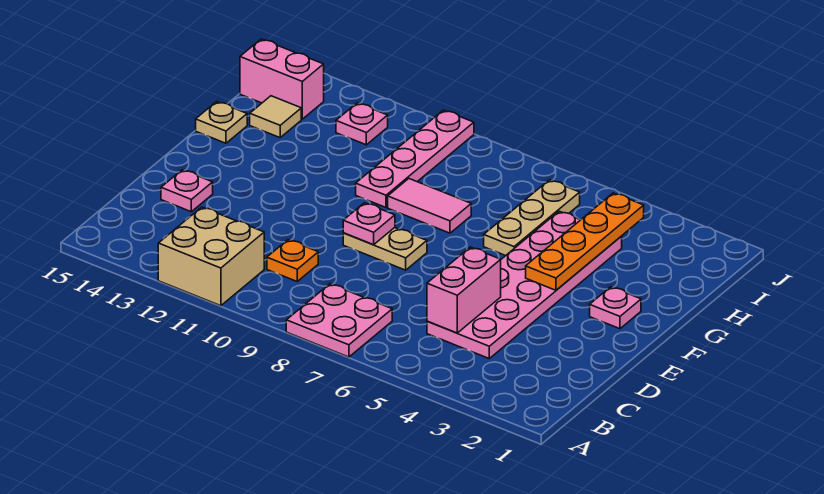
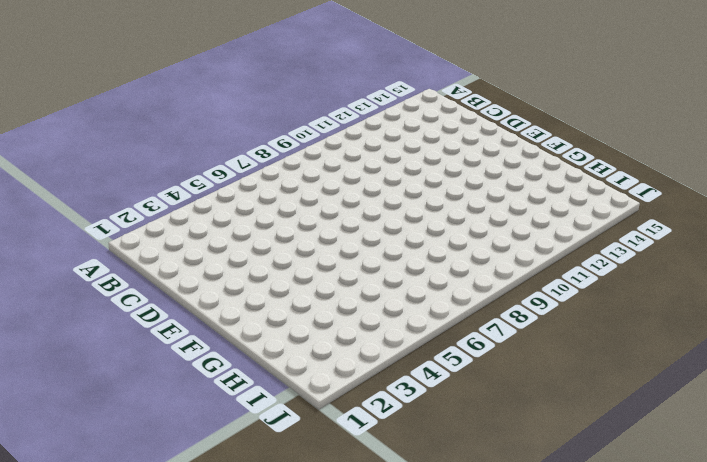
none -> pink 2x2 plate [286,284,392,357]
none -> tan 2x2 brick [158,207,264,306]
none -> pink 2x6 plate [427,211,622,358]

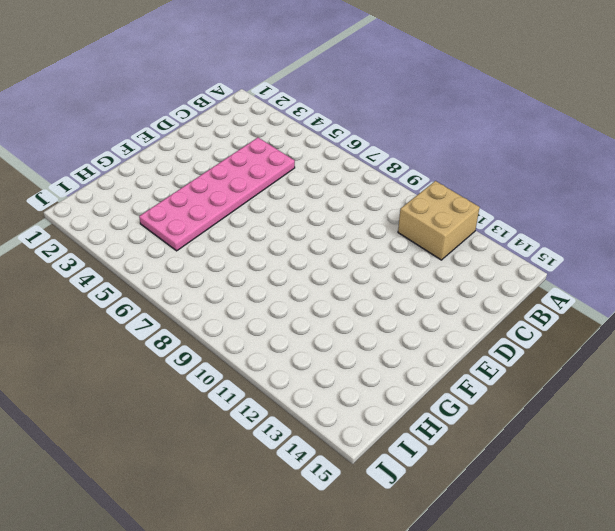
none -> pink 2x2 plate [286,284,392,357]
none -> orange 1x1 plate [267,240,318,281]
none -> pink 1x1 plate [161,170,213,212]

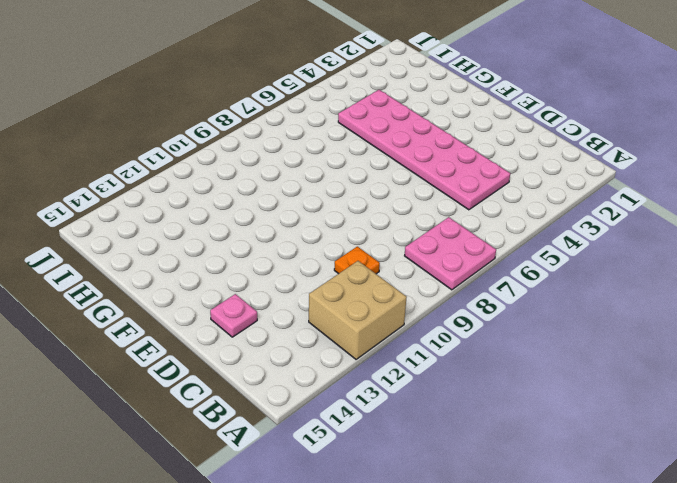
none -> tan 1x2 plate [343,228,427,270]
none -> pink 1x1 plate [590,287,641,329]
none -> tan 1x3 plate [484,180,580,256]

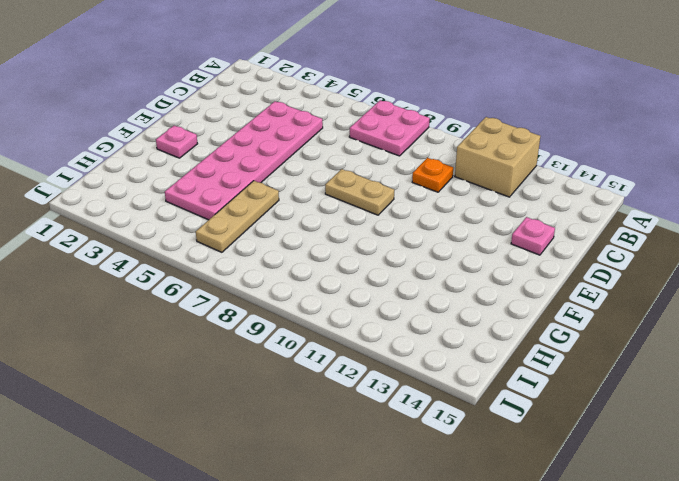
none -> pink 1x2 tile [388,179,471,233]
none -> pink 1x4 plate [356,110,474,207]
none -> tan 1x1 plate [196,102,247,143]

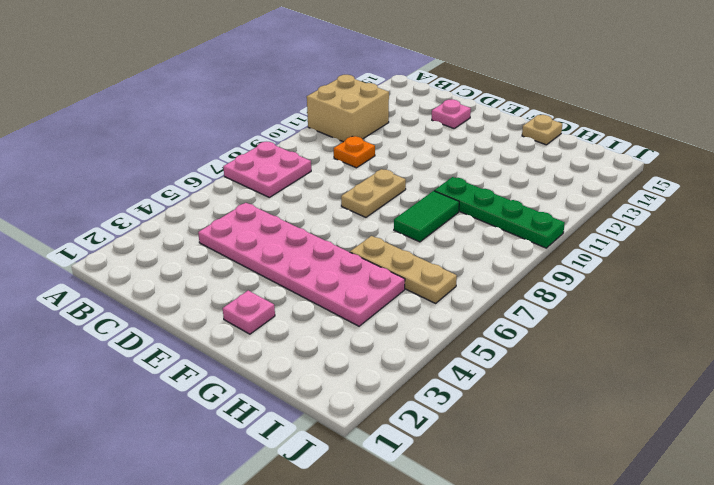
green 1x2 tile [394,191,459,242] -> pink 1x2 tile [388,179,471,233]
green 1x4 plate [434,177,565,248] -> pink 1x4 plate [356,110,474,207]
none -> tan 1x1 tile [250,96,301,138]
none -> pink 1x1 plate [336,103,388,145]
none -> pink 1x2 brick [240,39,324,119]

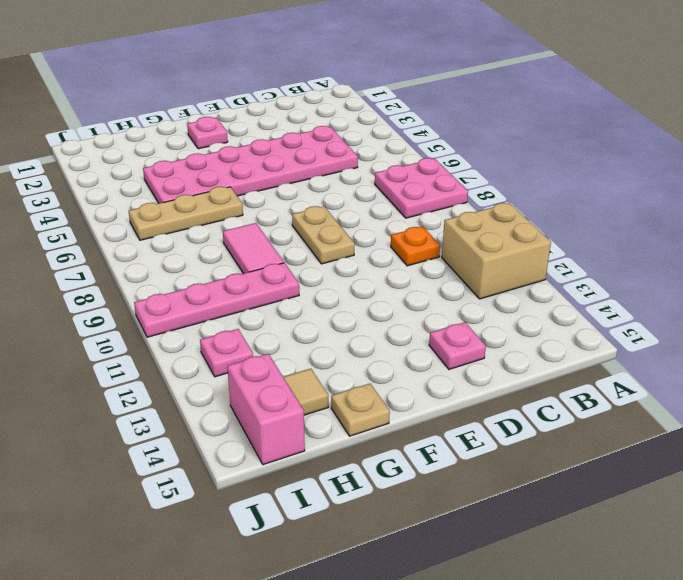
none -> pink 1x2 brick [427,247,501,333]
none -> pink 1x1 plate [343,203,395,245]
none -> orange 1x4 plate [526,193,644,290]

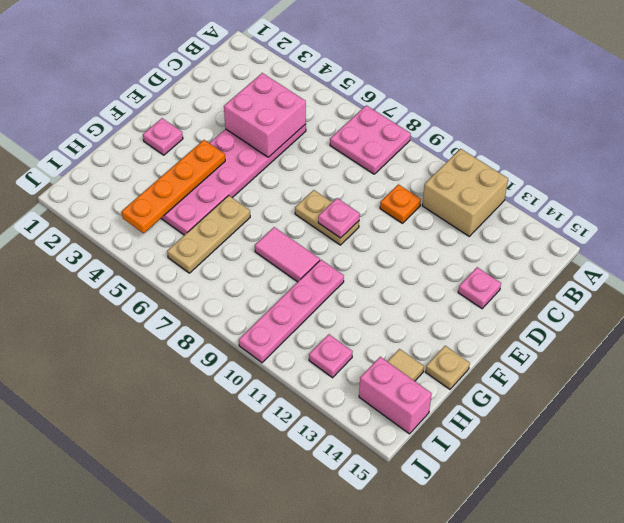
pink 2x2 brick [224,73,306,157] -> pink 1x2 brick [427,247,501,333]

